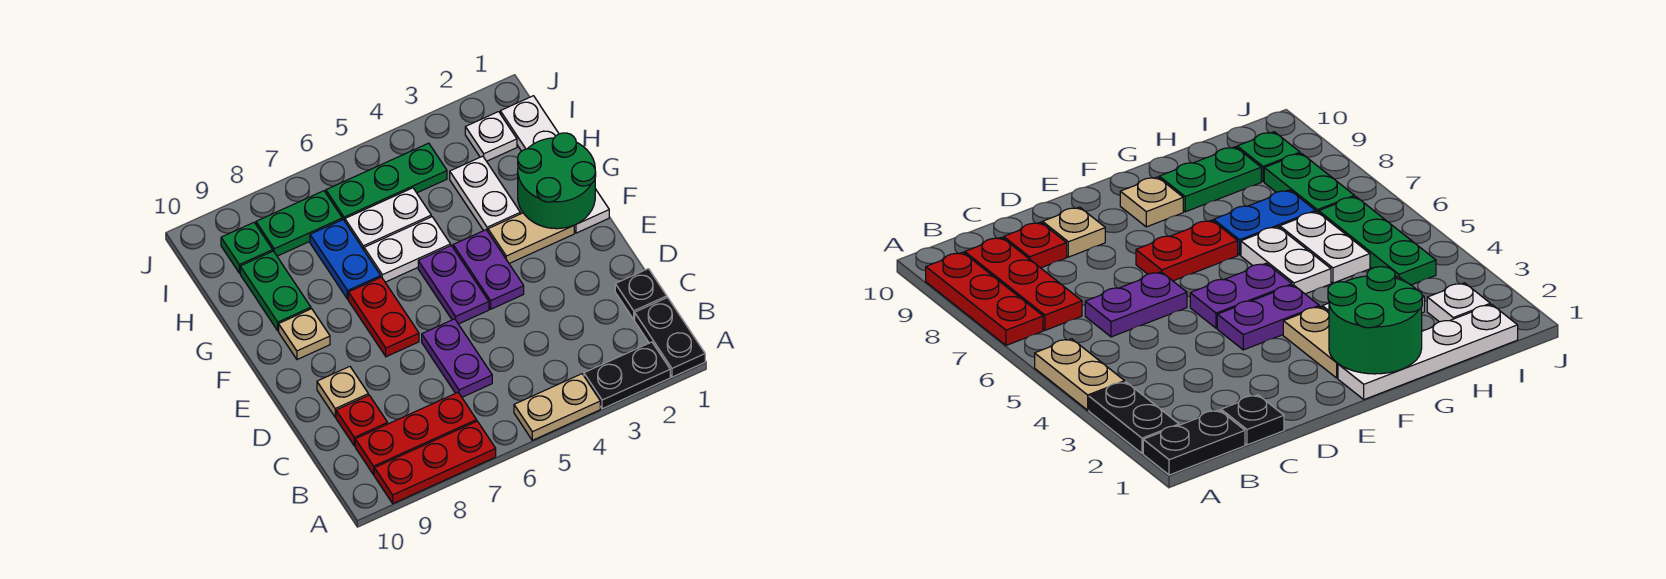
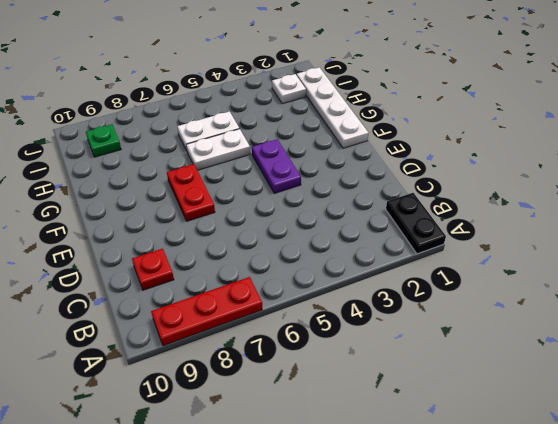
none -> black 1x2 plate [584,342,670,409]
none -> tan 1x2 plate [514,374,600,440]
none -> red 1x3 plate [355,393,477,475]

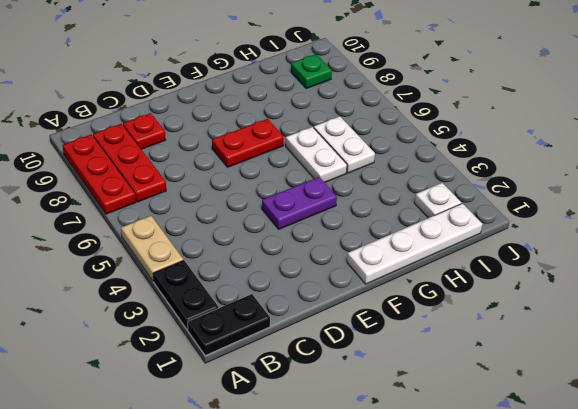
none -> black 1x1 plate [615,269,667,319]
none -> purple 1x2 plate [422,319,492,397]
none -> tan 1x1 plate [317,367,368,417]

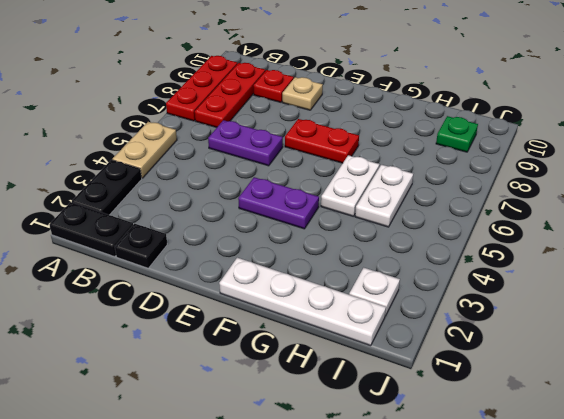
none -> purple 1x2 plate [418,246,489,324]
none -> tan 1x2 plate [488,213,574,263]
none -> tan 1x1 plate [279,309,330,360]

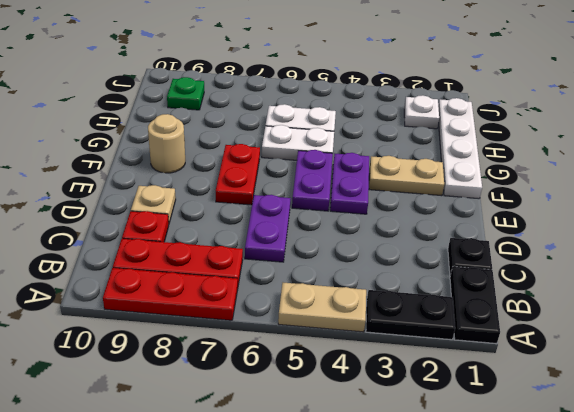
tan 1x1 round brick [148,114,185,173] -> tan 1x1 plate [279,309,330,360]
none -> white 1x2 plate [450,156,520,231]
none -> blue 1x2 plate [310,220,381,299]
none -> green 1x2 plate [240,251,311,331]

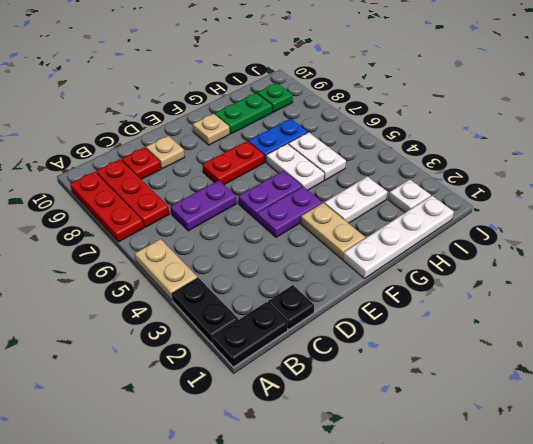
none -> green 1x3 plate [326,143,447,221]
none -> green 1x2 plate [256,191,342,256]
none -> green 2x2 round brick [518,133,596,229]

